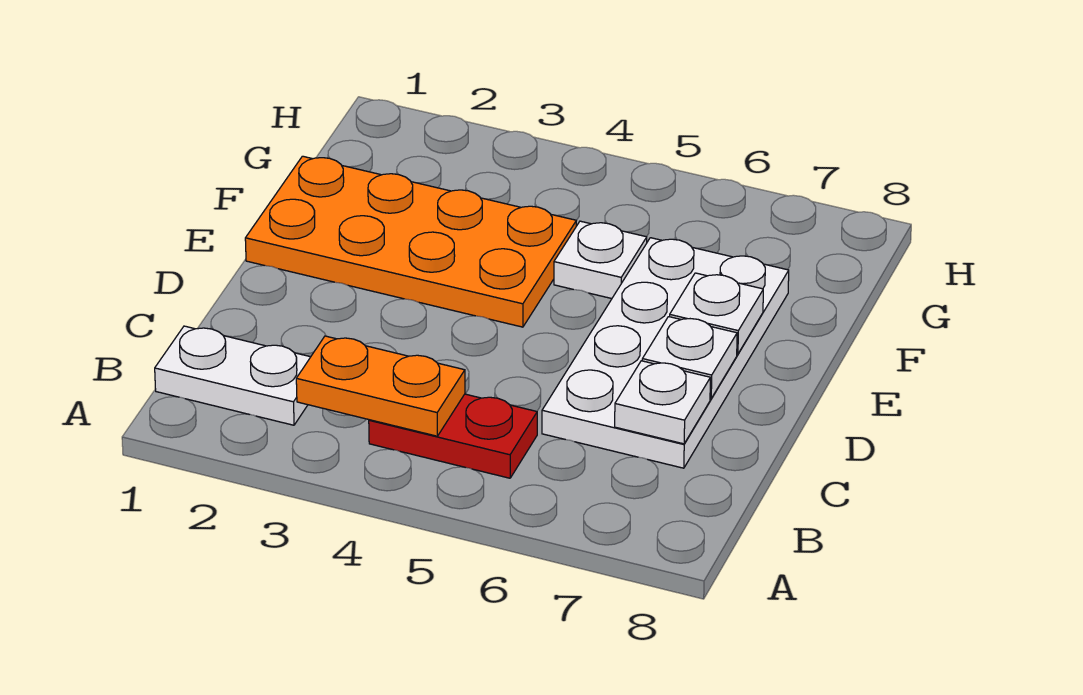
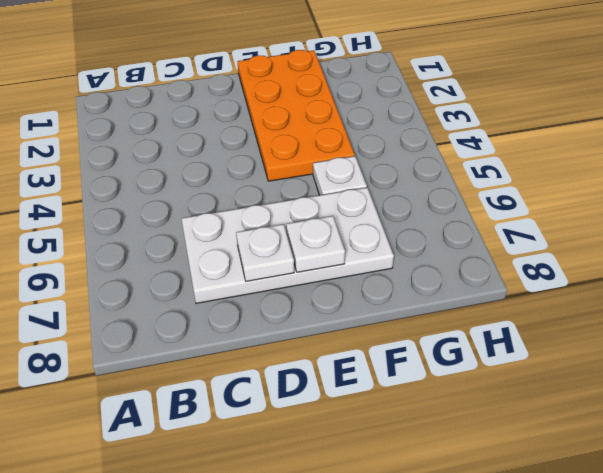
none -> white 1x2 plate [155,326,310,425]
none -> red 1x2 plate [369,394,537,478]

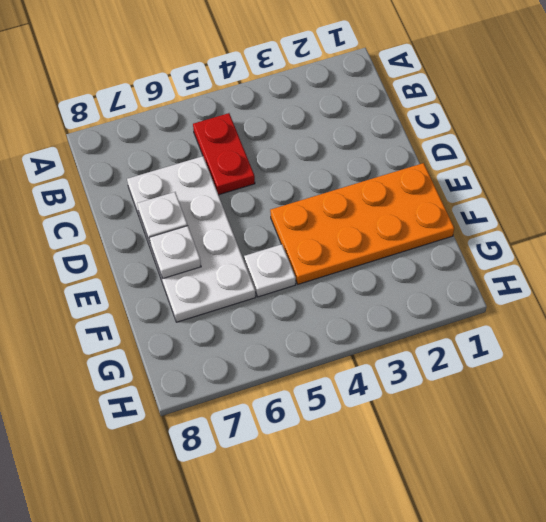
red 1x2 plate [193,113,255,195] -> red 1x2 plate turned to [369,394,537,478]
none -> white 1x2 plate [155,326,310,425]
none -> orange 1x2 plate [296,336,465,436]

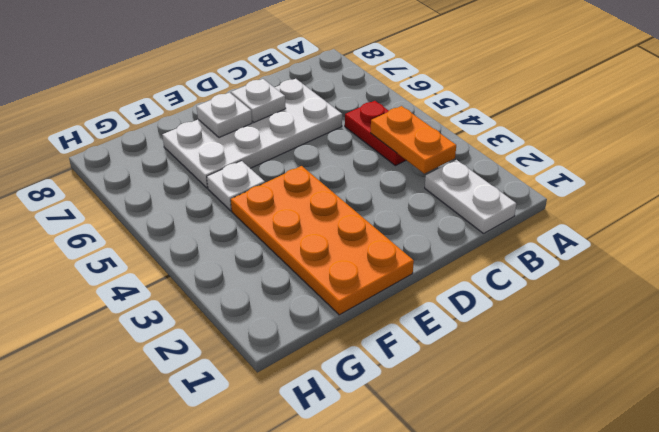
none -> white 1x1 plate [615,361,710,444]

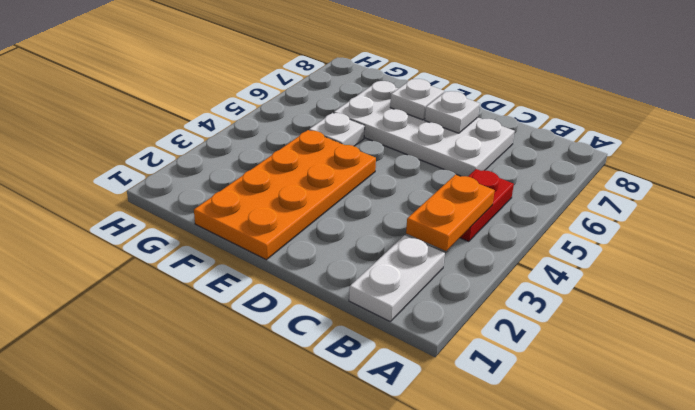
none -> white 1x1 plate [615,361,710,444]

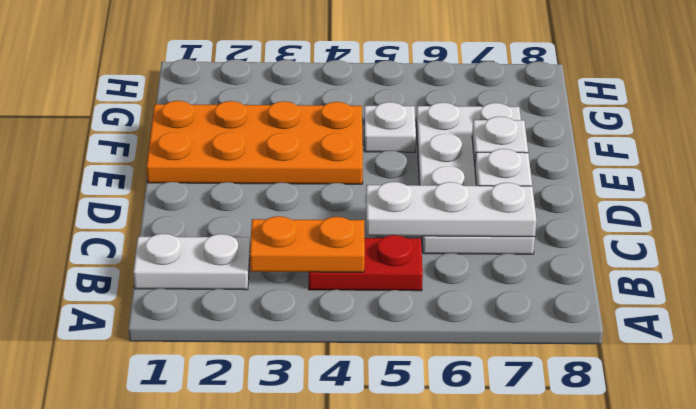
white 1x3 plate [366,182,536,237] -> white 1x1 plate [615,361,710,444]

